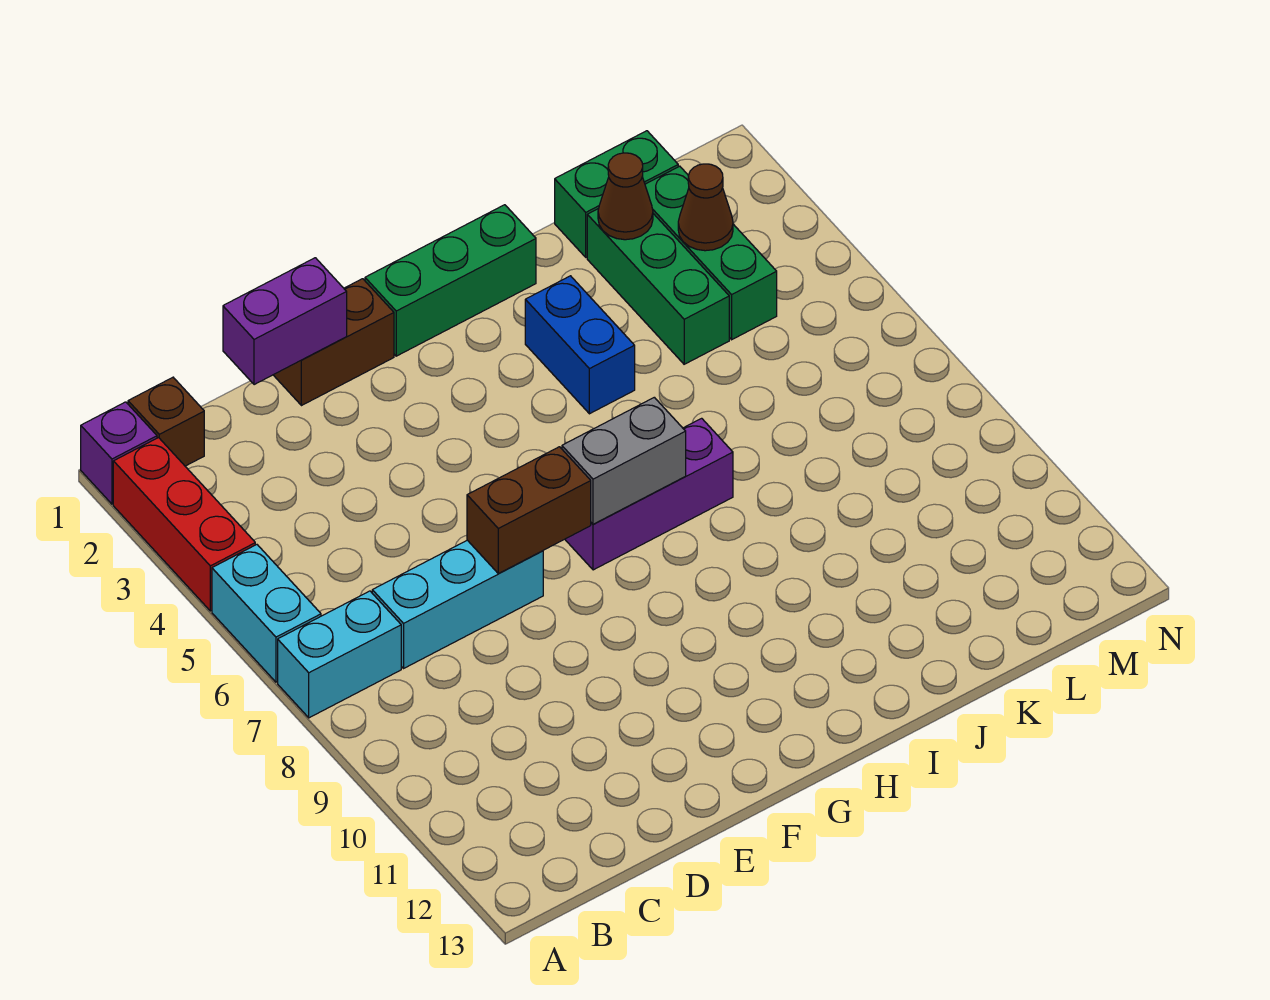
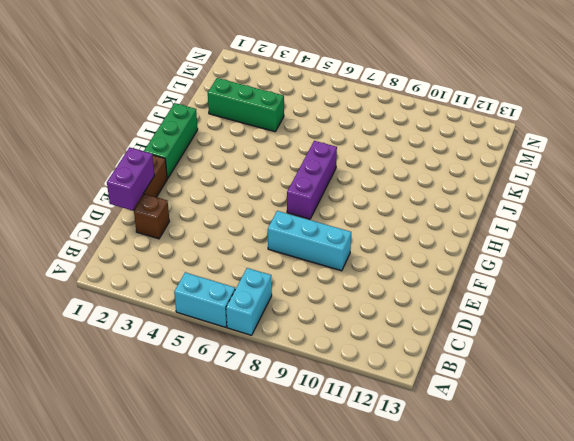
brown 1x1 brick [134,194,169,239] -> brown 1x1 brick moved to [128,377,204,466]
cyan 1x3 brick [268,211,351,271] -> cyan 1x3 brick turned to [372,540,543,668]
none -> purple 1x1 brick [81,402,157,504]
none -> red 1x3 brick [113,438,255,611]
none -> blue 1x2 brick [525,276,635,414]

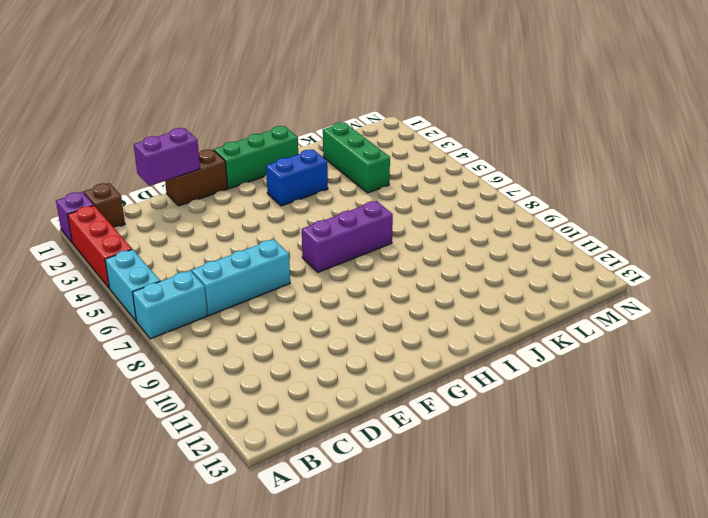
blue 1x2 brick [266,150,328,206] -> blue 1x2 brick turned to [525,276,635,414]
none -> green 1x2 brick [555,131,678,257]
none -> green 1x3 brick [645,166,777,340]
none -> brown 1x2 brick [467,447,591,574]

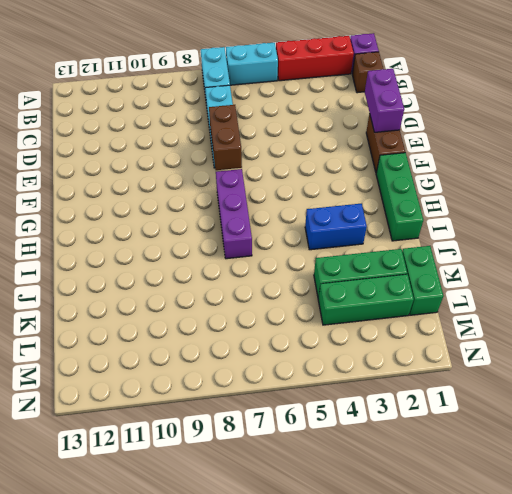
none -> grey 1x2 brick [562,397,686,524]
none -> brown 1x1 cone [598,153,653,240]
none -> brown 1x1 cone [678,164,733,251]

